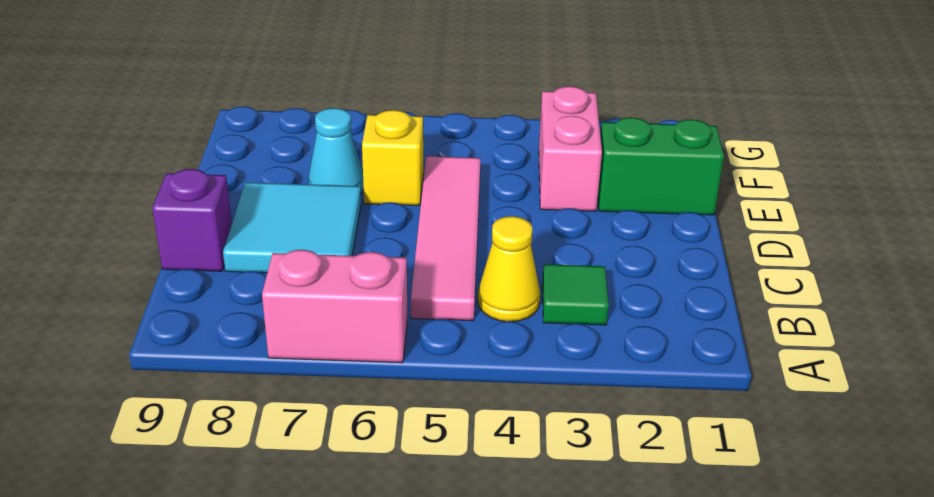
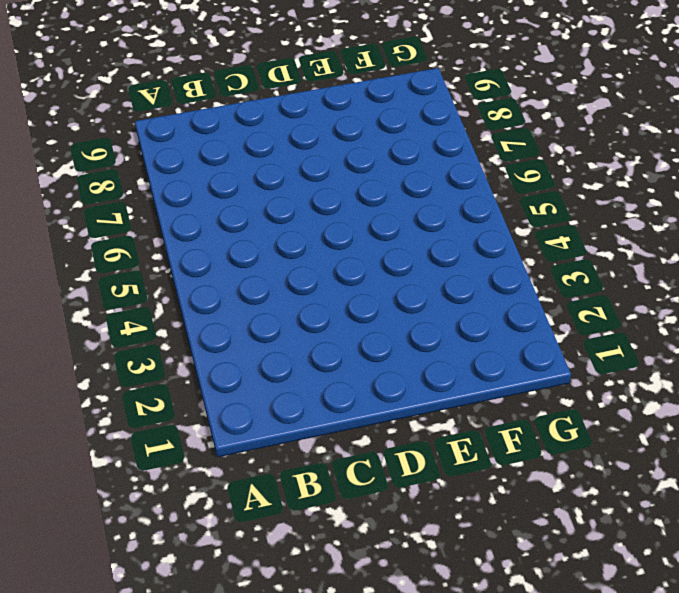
none -> pink 1x2 brick [262,250,408,363]
none -> green 1x1 tile [542,264,609,325]

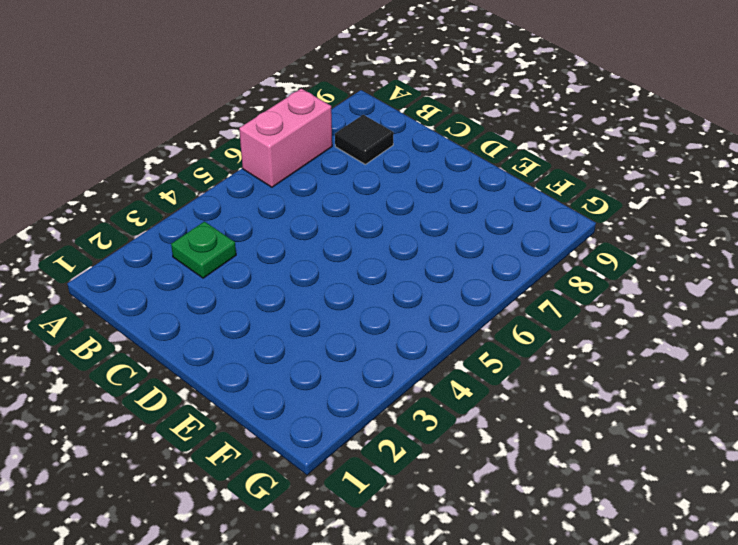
green 1x1 plate [171,222,236,278] -> green 1x1 tile [542,264,609,325]
black 1x1 tile [335,115,394,164] -> none
none -> yellow 1x1 cone [478,216,540,322]
none -> pink 1x4 tile [411,156,480,321]

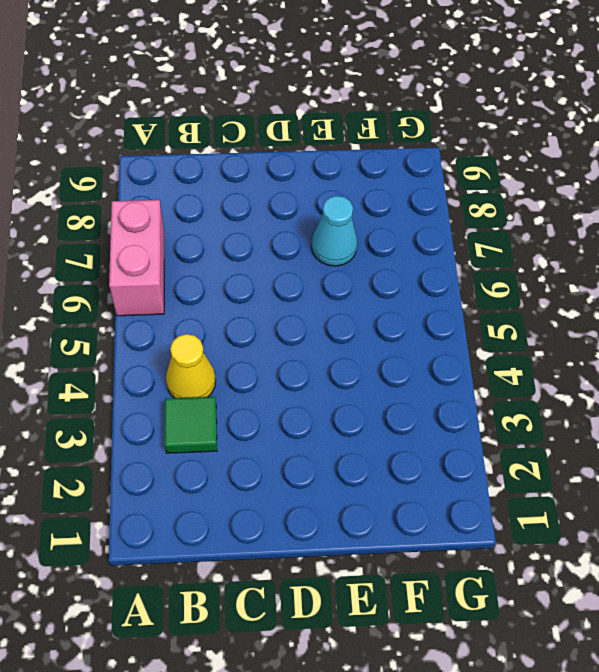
none -> pink 1x4 tile [411,156,480,321]
none -> cyan 2x2 tile [223,182,361,273]

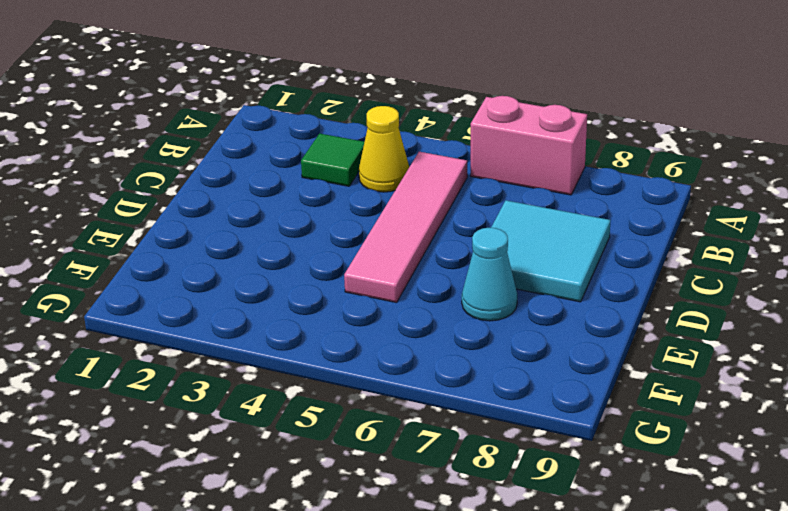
none -> purple 1x1 brick [152,169,232,271]
none -> green 1x2 brick [598,118,724,215]

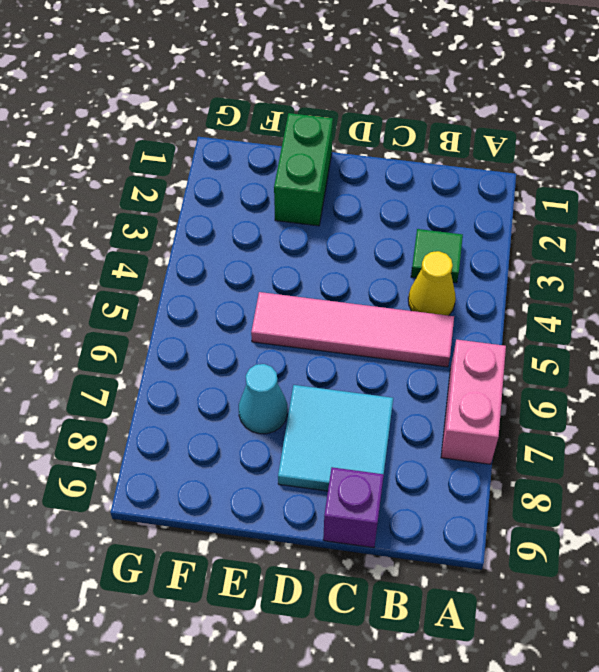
none -> pink 1x2 brick [539,86,602,211]
none -> yellow 1x1 brick [362,110,423,205]

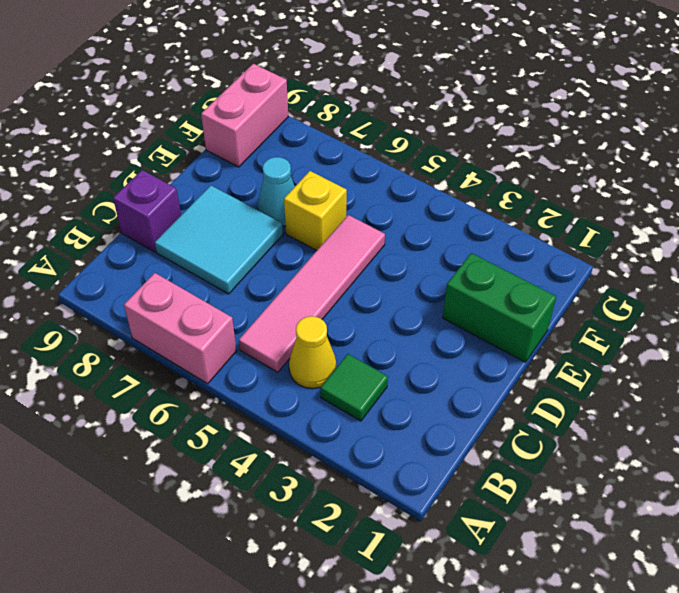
pink 1x2 brick [201,64,288,167] -> pink 1x2 brick moved to [539,86,602,211]

